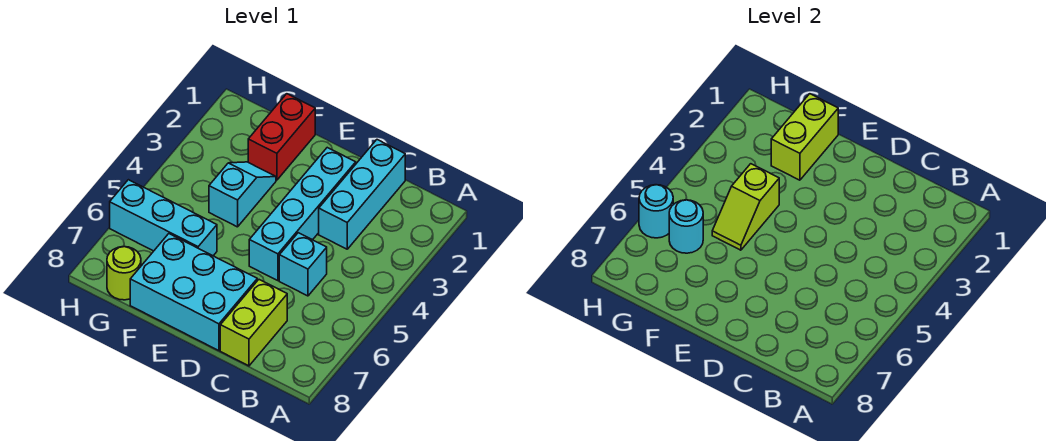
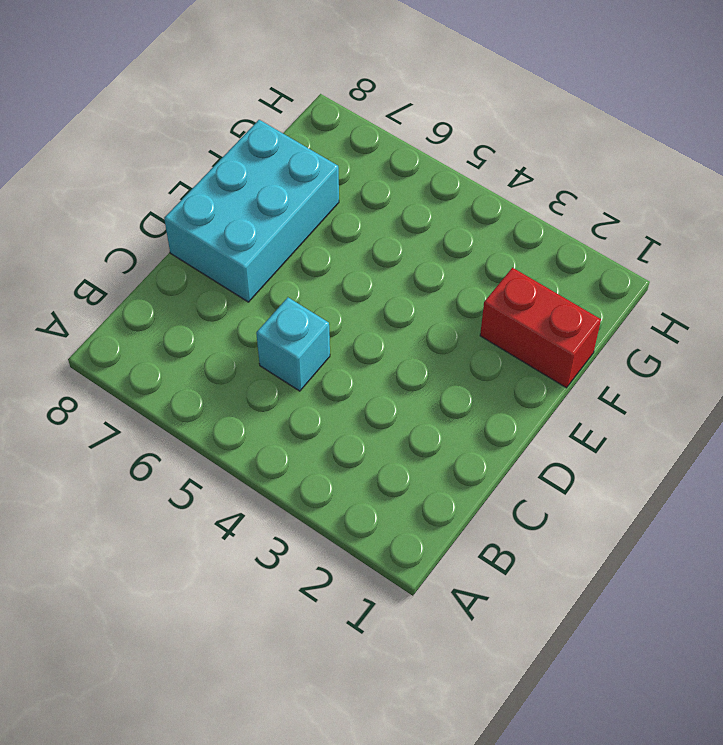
none -> cyan 1x3 brick [319,140,405,249]
none -> lime 1x2 brick [220,280,287,366]
none -> cyan 1x4 brick [249,148,356,281]

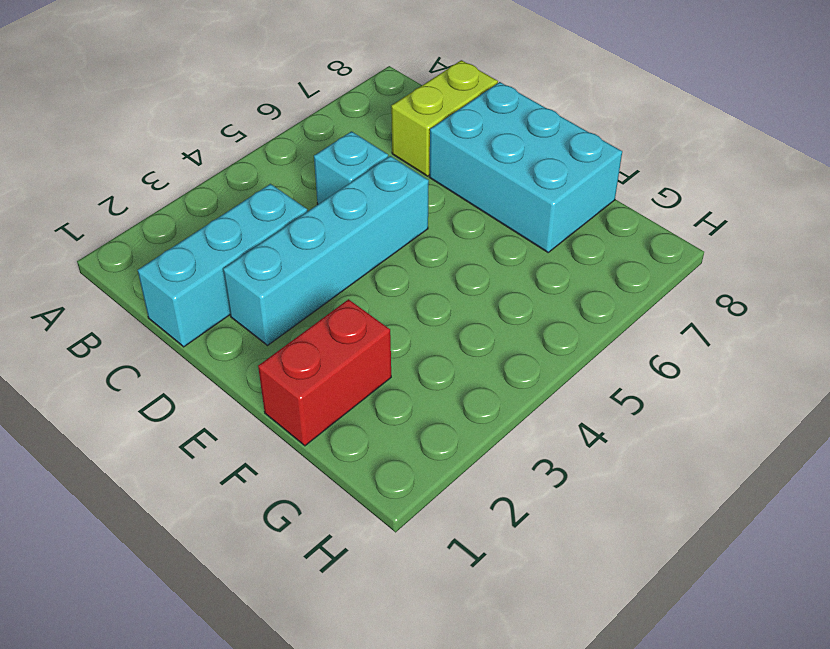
none -> cyan 1x2 slope [209,162,276,227]
none -> cyan 1x3 brick [110,180,217,256]
none -> lime 1x1 round brick [107,247,141,300]

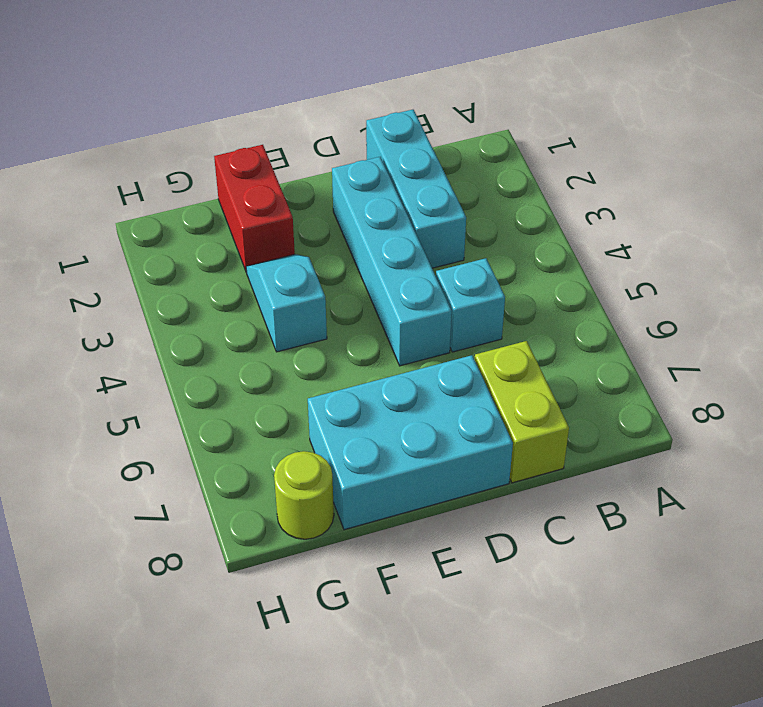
none -> cyan 1x3 brick [110,180,217,256]
none -> lime 1x2 brick [771,94,838,180]
none -> lime 1x2 slope [712,164,779,250]

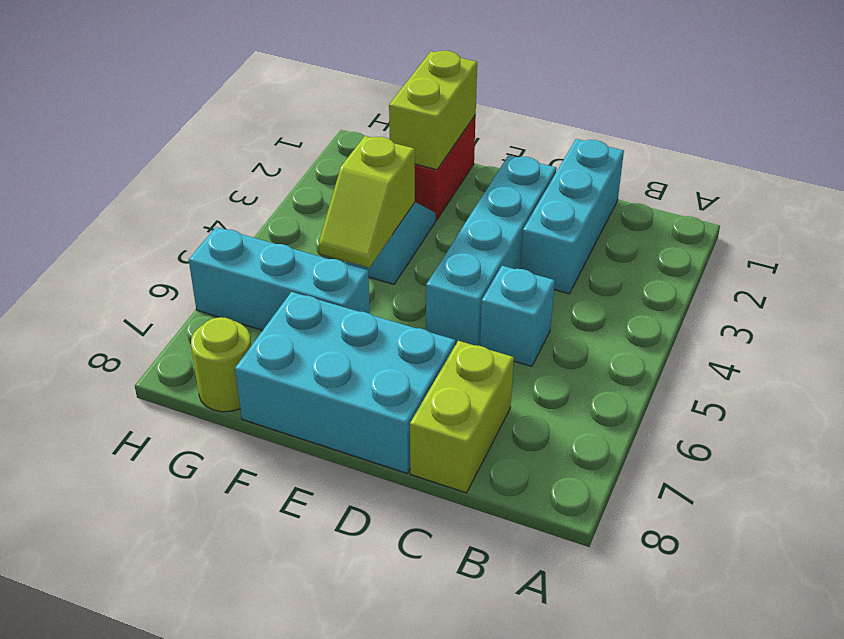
none -> cyan 1x1 round brick [669,200,703,253]
none -> cyan 1x1 round brick [639,185,673,238]

